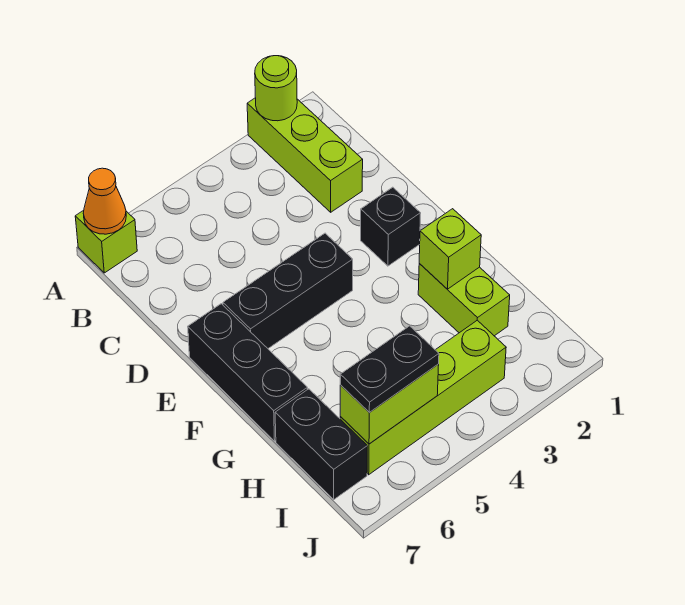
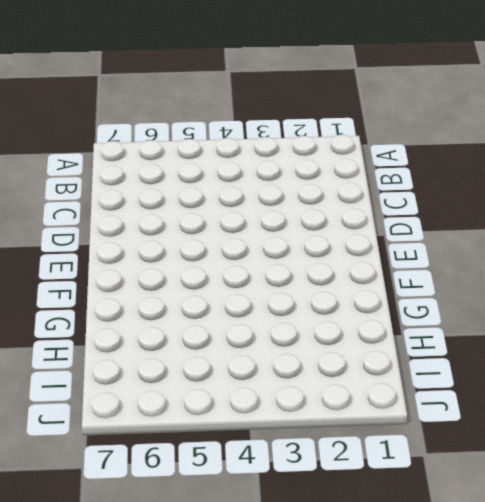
none -> lime 1x3 brick [247,98,363,212]
none -> lime 1x1 brick [75,211,137,273]
none -> black 1x1 brick [361,187,421,266]

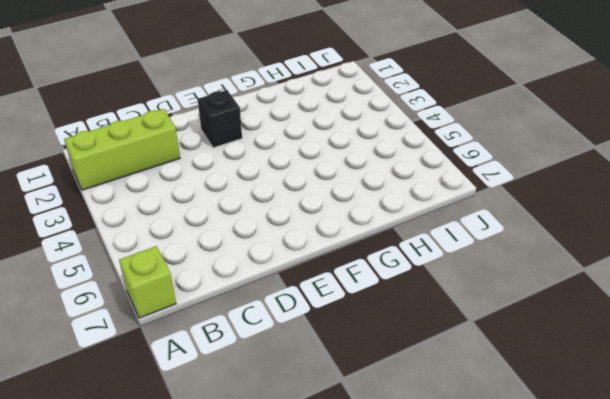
none -> black 1x3 brick [223,233,353,348]
none -> black 1x3 brick [188,304,307,441]
none -> lime 1x2 brick [418,264,510,336]

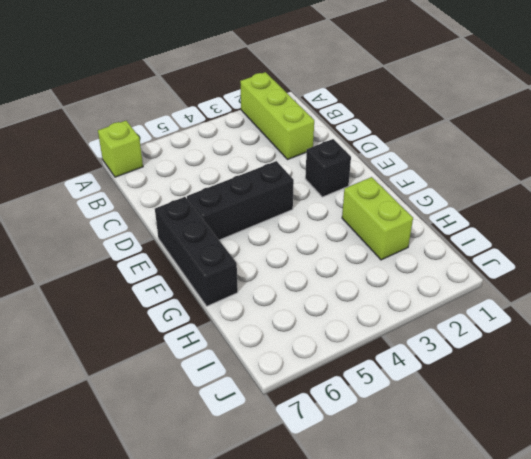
none -> black 1x2 brick [275,389,367,499]
none -> lime 1x4 brick [340,320,506,475]
none -> lime 1x1 round brick [255,56,297,121]

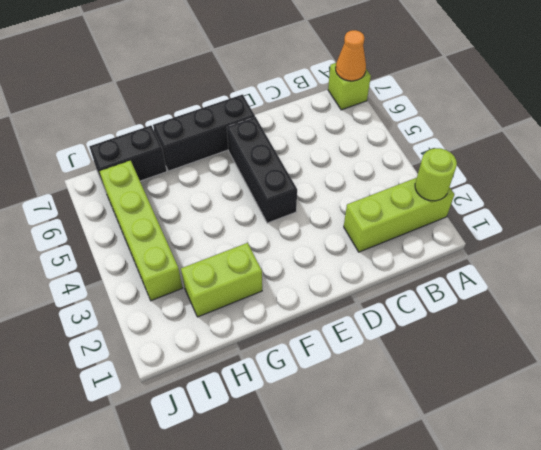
none -> black 1x1 brick [361,187,421,266]
none -> lime 1x1 brick [419,209,481,289]
none -> lime 1x2 brick [340,364,439,444]

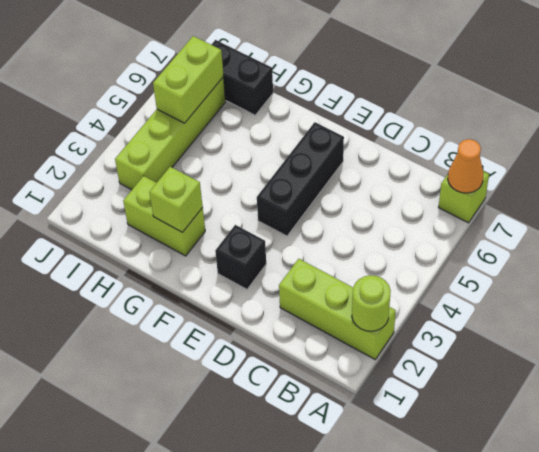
none -> black 1x3 brick [188,304,307,441]
none -> black 1x2 plate [340,326,439,413]

